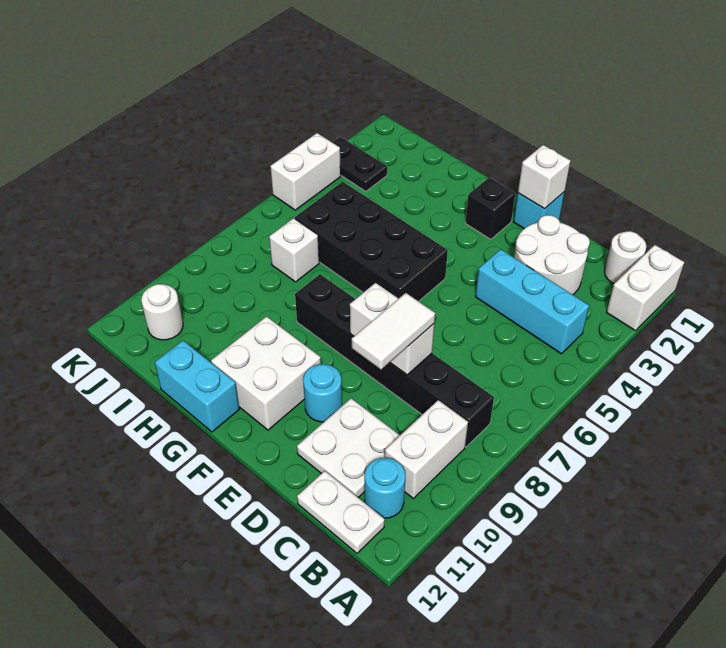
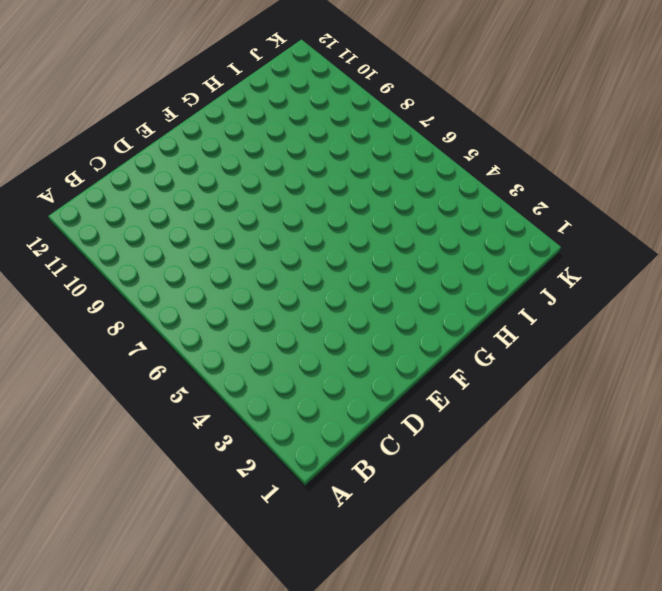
none -> white 1x2 brick [607,245,684,331]
none -> white 1x1 round brick [604,231,646,283]
none -> cyan 1x3 brick [475,249,589,354]

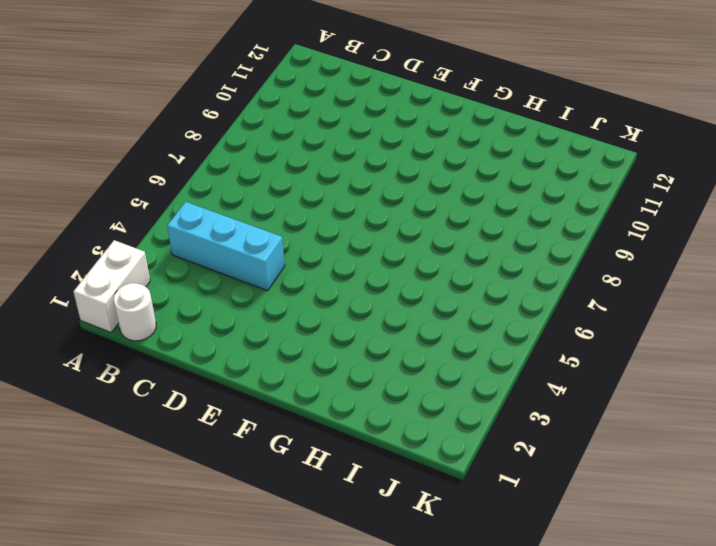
none -> black 1x6 brick [295,274,494,447]
none -> white 1x2 brick [385,400,468,498]
none -> cyan 1x1 round brick [365,458,405,518]

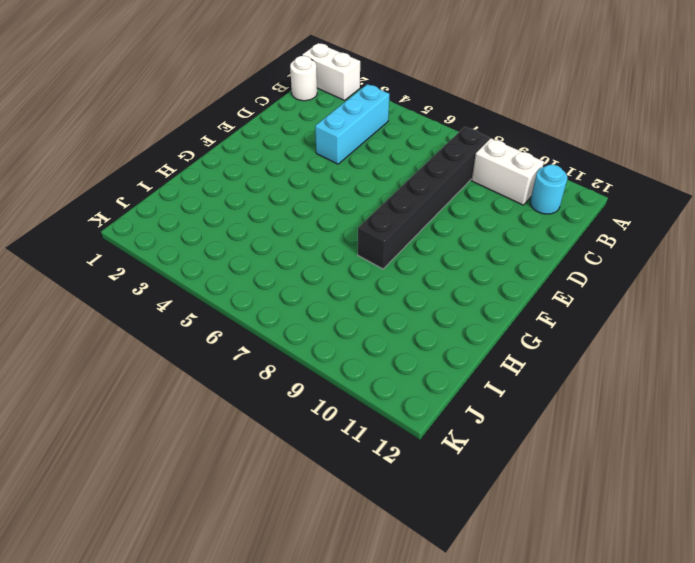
none -> white 1x2 plate [297,471,385,553]
none -> white 2x2 round brick [514,215,590,295]
none -> white 2x2 plate [297,398,400,497]

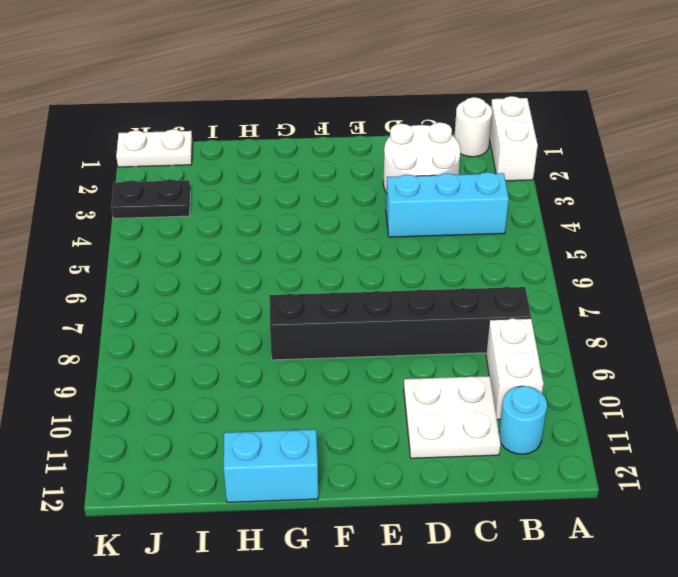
white 1x2 plate [116,129,193,167] -> white 1x2 plate moved to [297,471,385,553]
none -> cyan 1x1 brick [514,192,564,229]
none -> cyan 1x1 round brick [303,364,342,422]
none -> black 1x1 brick [466,177,515,239]

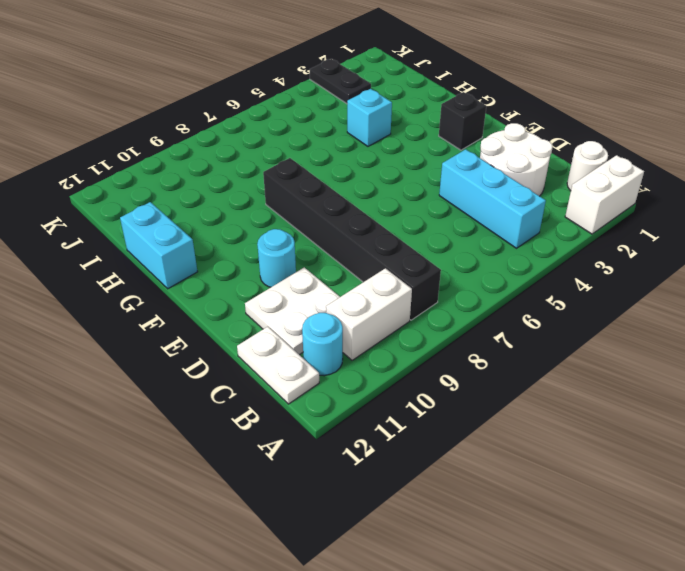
cyan 1x1 brick [347,89,392,146] -> cyan 1x1 brick moved to [514,192,564,229]
none -> black 2x4 brick [295,182,448,301]
none -> white 2x2 brick [211,317,321,430]
none -> white 1x1 brick [269,218,319,282]

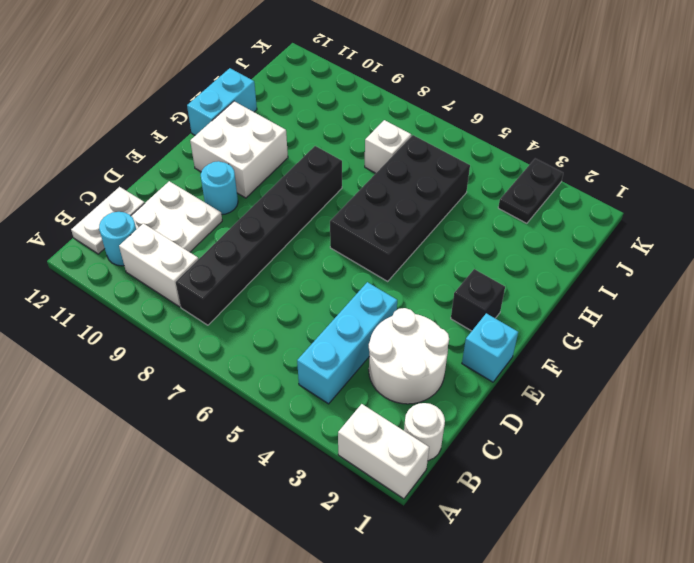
none -> white 1x1 round brick [141,284,183,340]
none -> white 1x2 brick [270,133,341,210]
none -> white 1x2 brick [350,283,434,375]

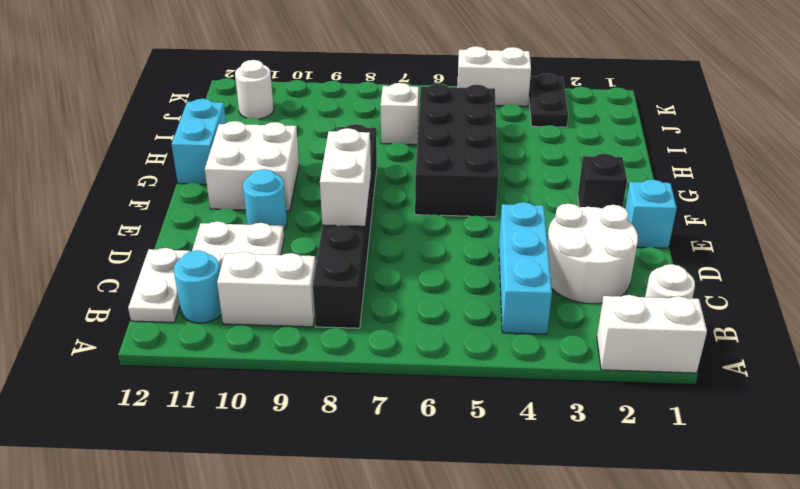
none -> white 1x1 brick [518,145,570,209]
none -> white 1x2 tile [352,293,435,370]

